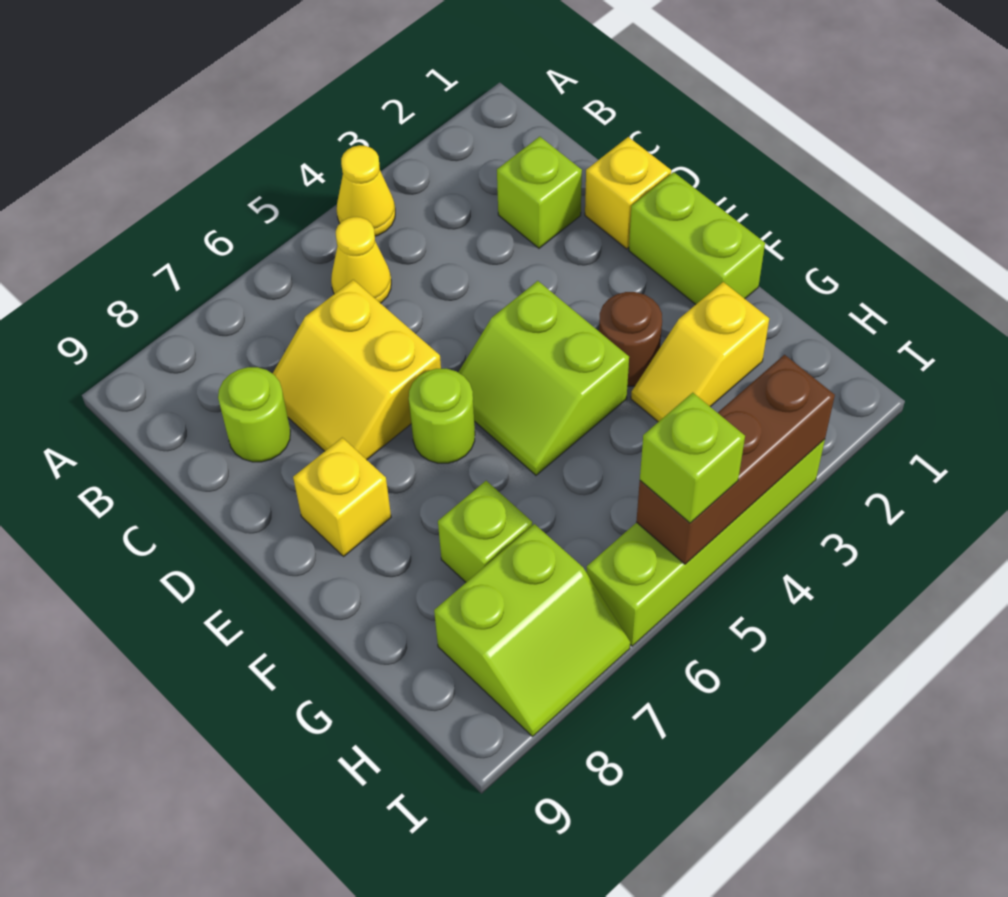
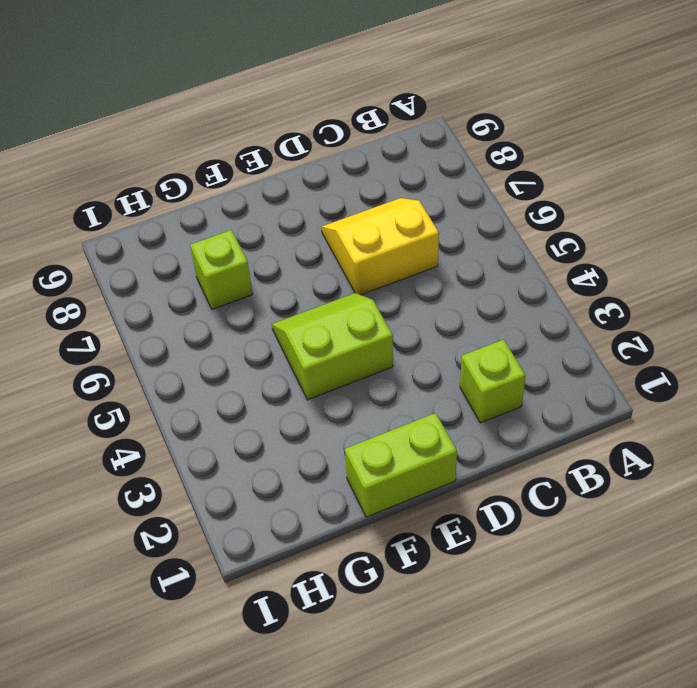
none -> yellow 1x1 cone [337,145,395,236]
none -> yellow 1x1 cone [331,217,391,303]
none -> lime 1x1 round brick [218,367,291,462]

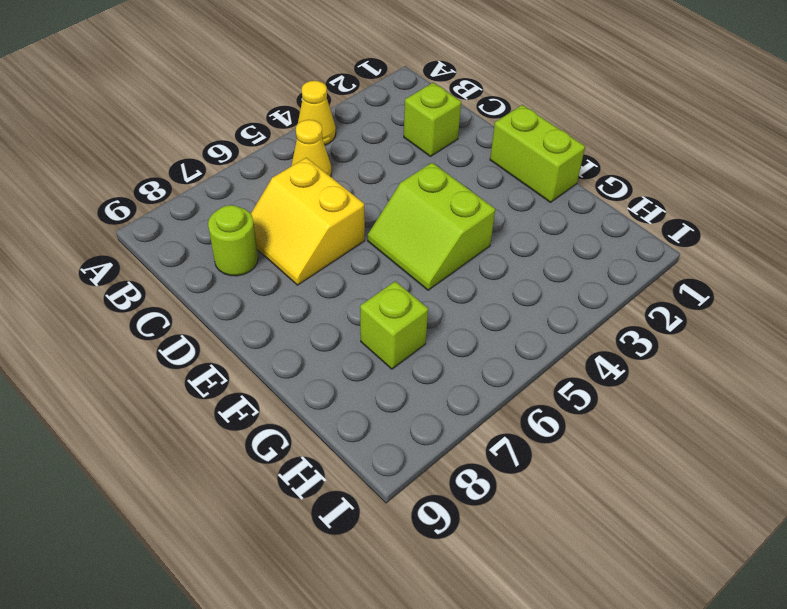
none -> yellow 1x1 brick [585,137,671,249]
none -> lime 1x1 round brick [409,369,475,463]
none -> yellow 1x1 brick [293,438,391,556]

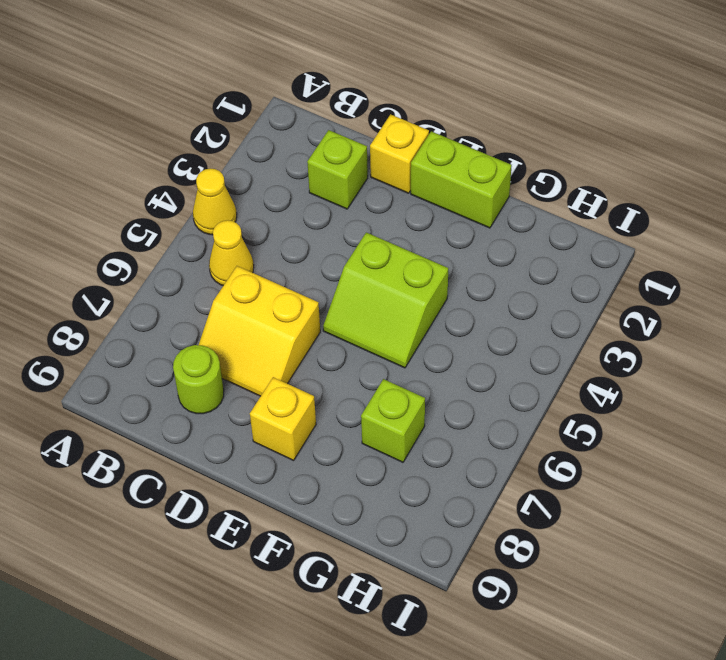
none -> lime 1x1 round brick [409,369,475,463]
none -> brown 1x1 round brick [599,292,662,386]
none -> yellow 1x2 slope [631,282,769,422]

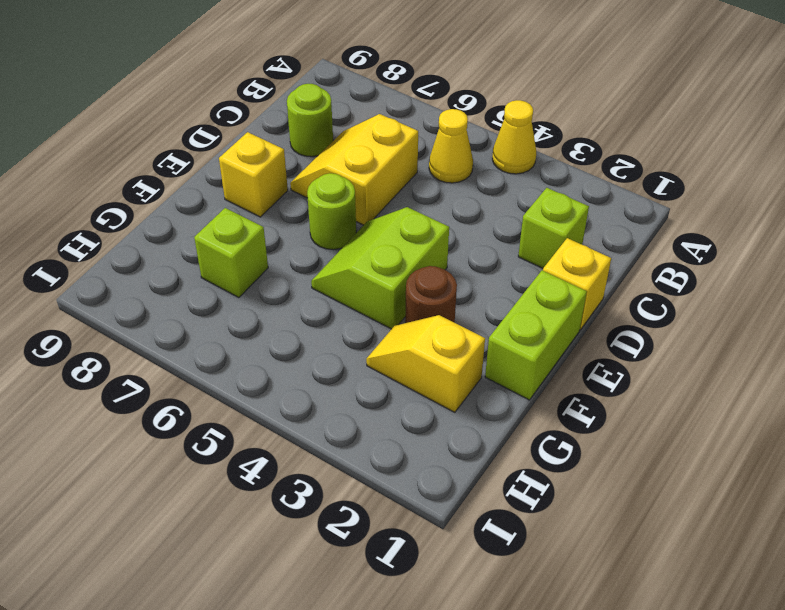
none -> lime 2x2 slope [434,524,630,737]
none -> lime 1x4 brick [586,439,825,646]
none -> brown 1x3 brick [636,355,835,564]

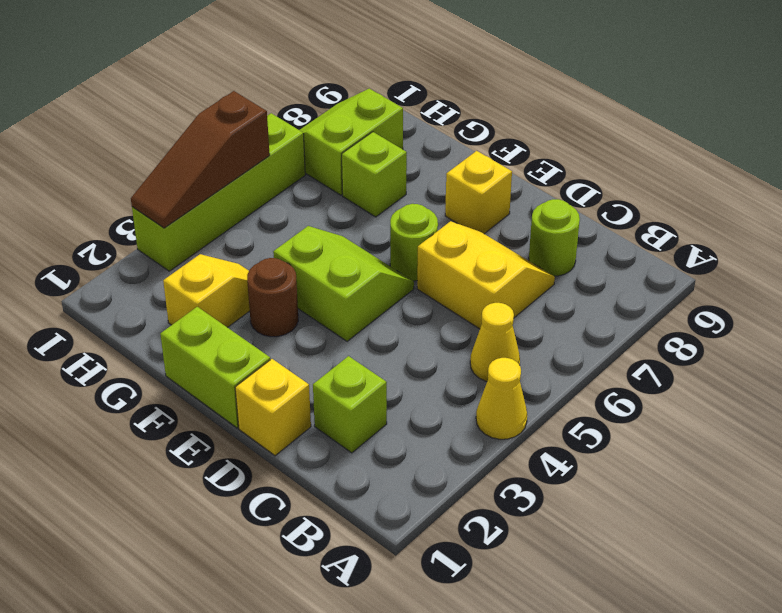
brown 1x3 slope [131,91,270,228] -> brown 1x3 brick [636,355,835,564]
none -> lime 1x1 brick [640,393,745,523]

